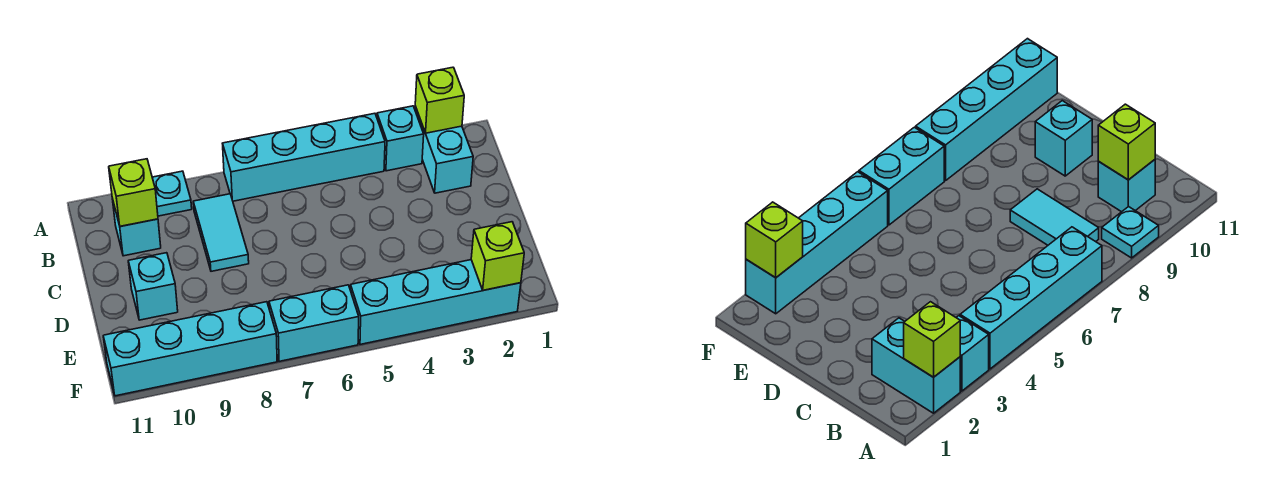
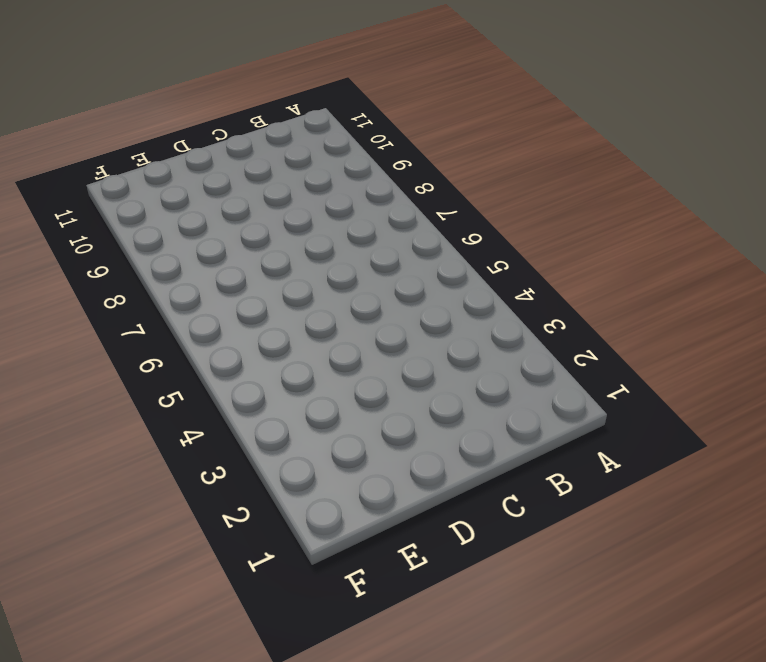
none -> cyan 1x2 brick [415,106,473,193]
none -> cyan 1x1 brick [377,106,424,171]
none -> cyan 1x4 brick [222,113,385,201]

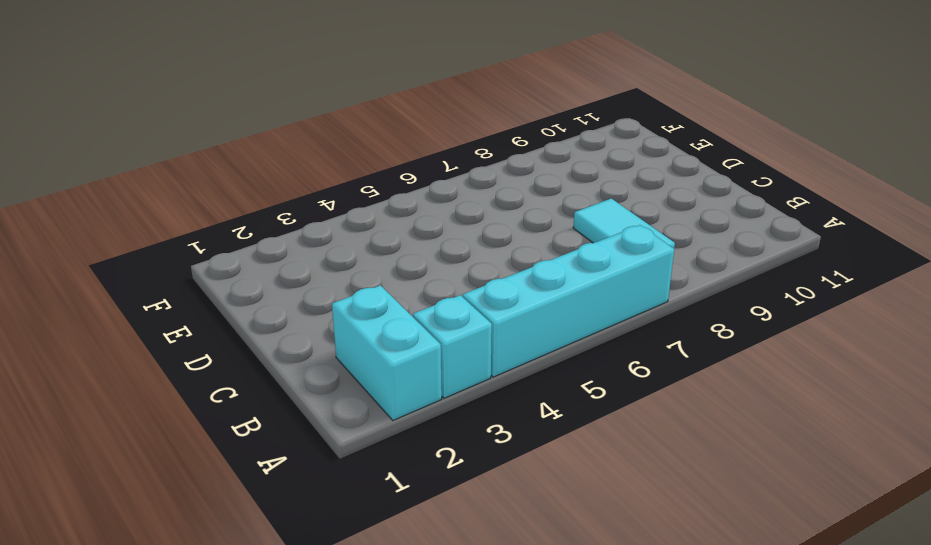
none -> cyan 1x1 plate [152,171,192,216]
none -> cyan 1x1 brick [113,202,161,256]
none -> cyan 1x1 brick [128,253,178,320]

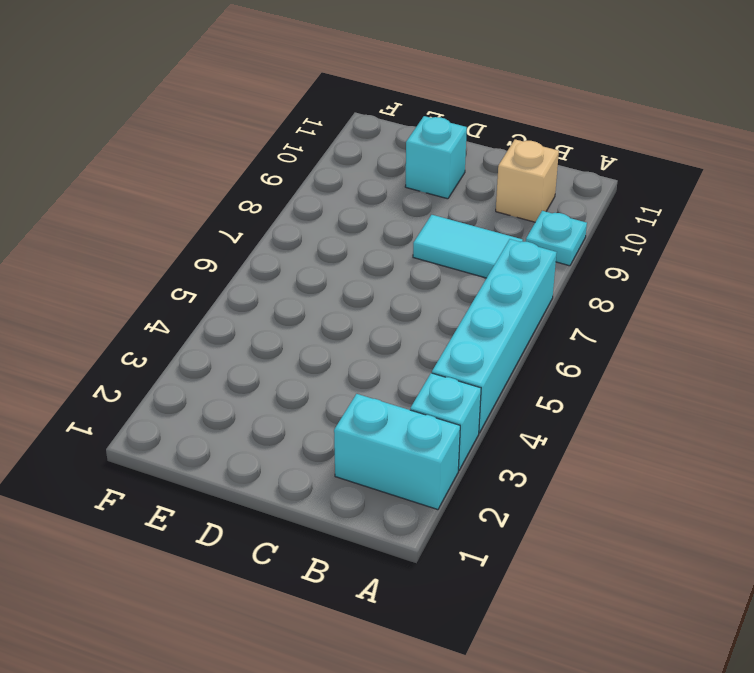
tan 1x1 brick [496,139,559,222] -> cyan 1x1 brick [113,202,161,256]
none -> cyan 1x4 brick [350,260,521,344]
none -> cyan 1x2 brick [269,285,359,361]
none -> cyan 1x4 brick [103,302,277,396]

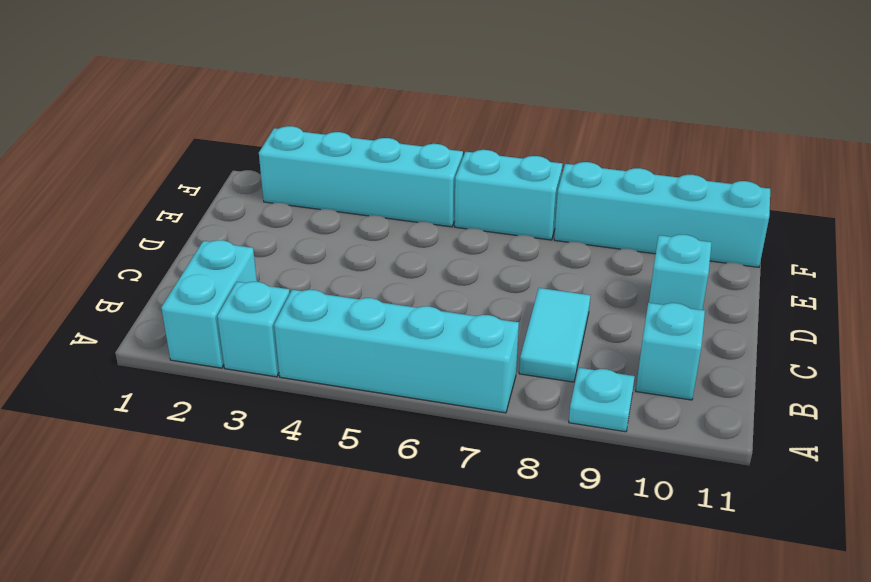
none -> lime 1x1 brick [415,67,464,133]
none -> lime 1x1 brick [109,159,158,226]
none -> lime 1x1 brick [471,222,524,290]

